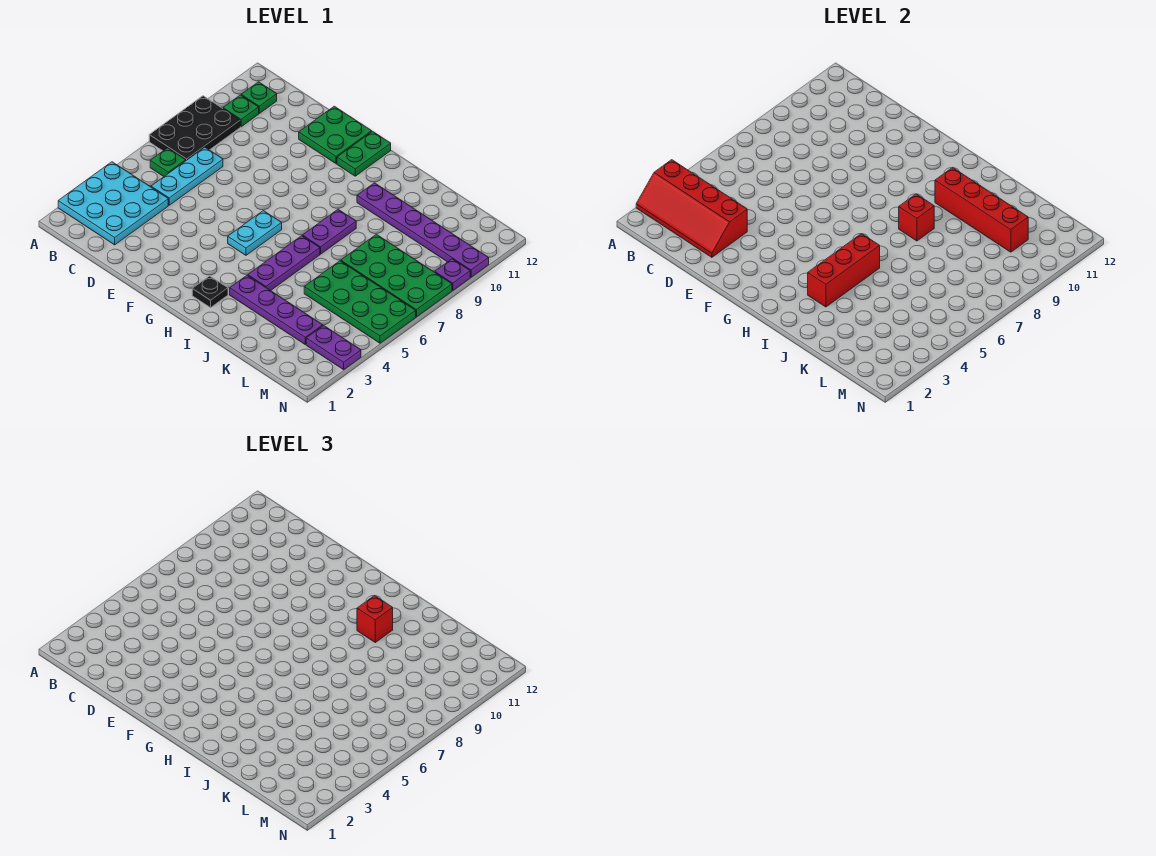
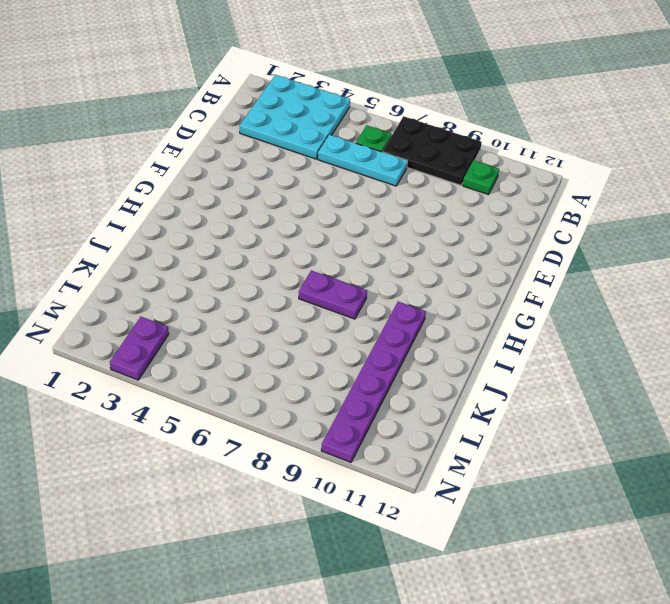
none -> green 1x1 plate [241,82,277,113]
none -> green 2x2 plate [299,106,372,164]
none -> cyan 1x2 plate [228,211,282,255]

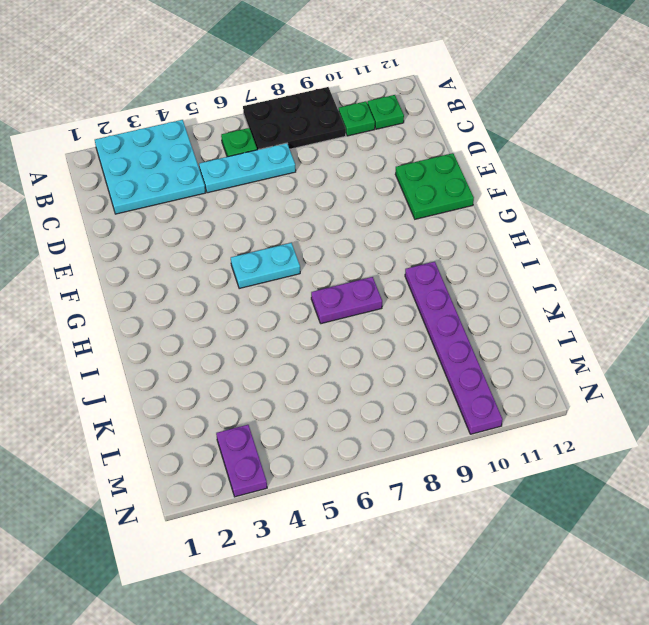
none -> green 1x2 plate [337,131,391,176]
none -> black 1x1 plate [192,276,228,308]
none -> purple 1x4 plate [230,276,323,344]

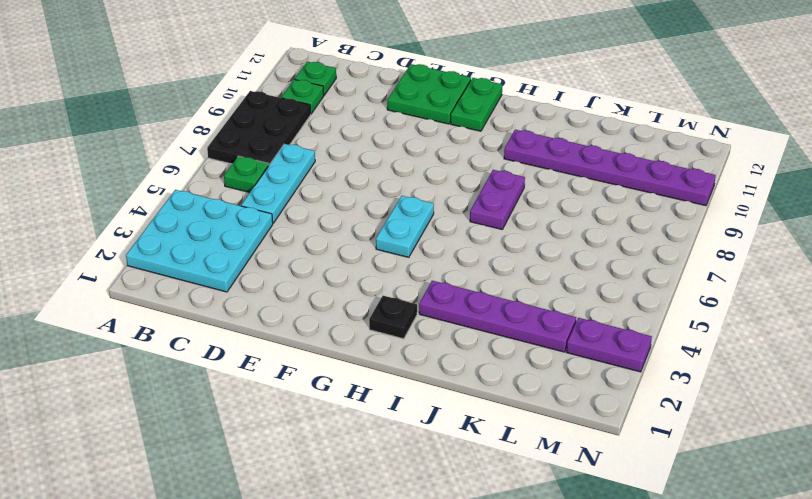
none -> purple 1x3 plate [248,236,320,291]
none -> green 2x4 plate [304,261,416,343]
none -> green 2x4 plate [341,234,452,317]

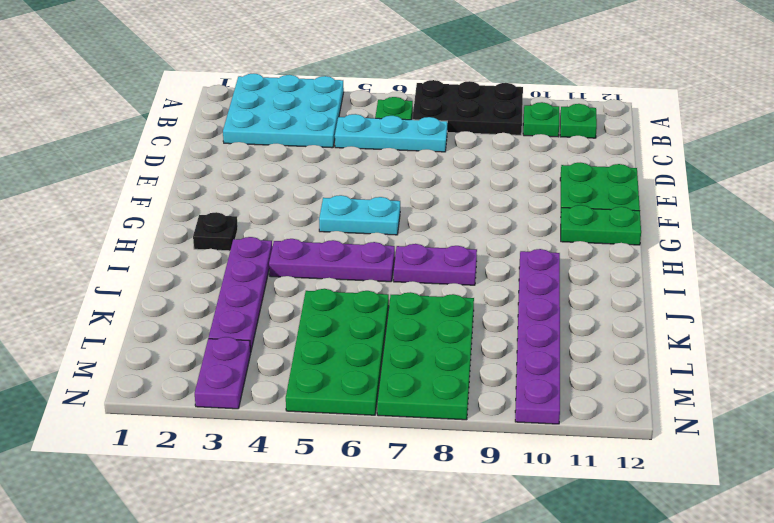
none -> purple 1x1 plate [435,259,470,290]
none -> red 2x4 slope [636,160,747,257]
none -> red 1x3 brick [808,234,880,307]

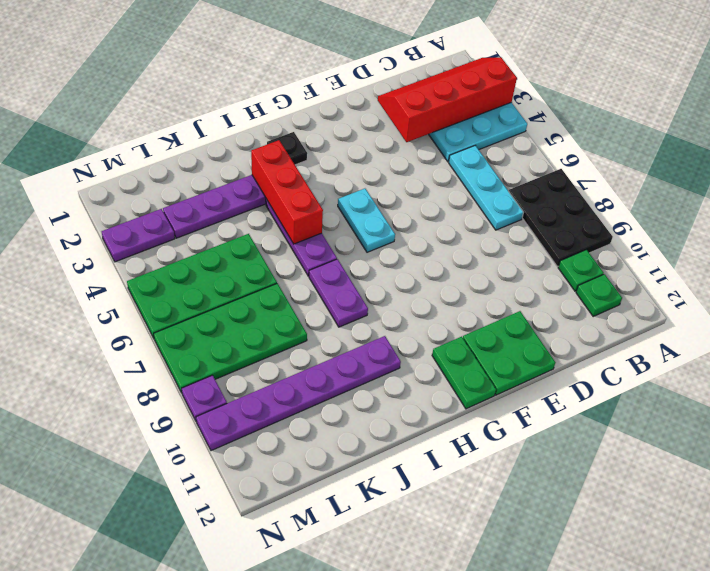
none -> green 1x1 plate [150,148,186,176]
none -> red 1x1 brick [899,194,934,241]
none -> red 1x4 brick [935,168,1028,252]

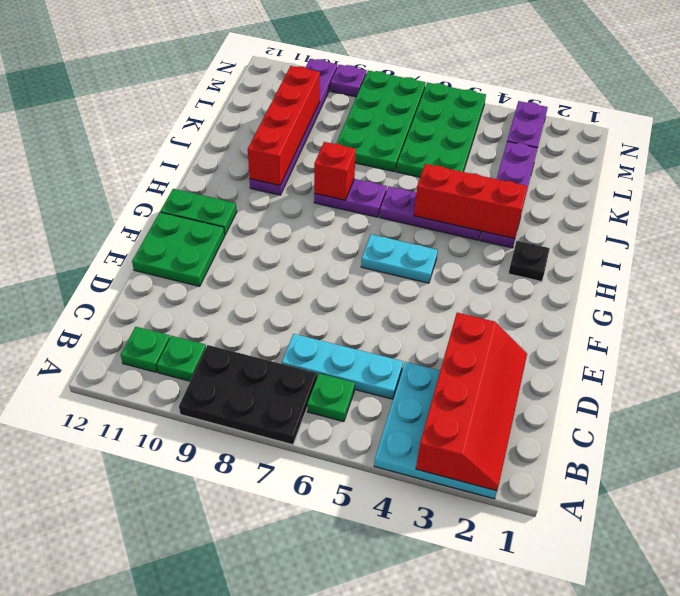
none -> red 1x1 brick [357,596,393,642]

